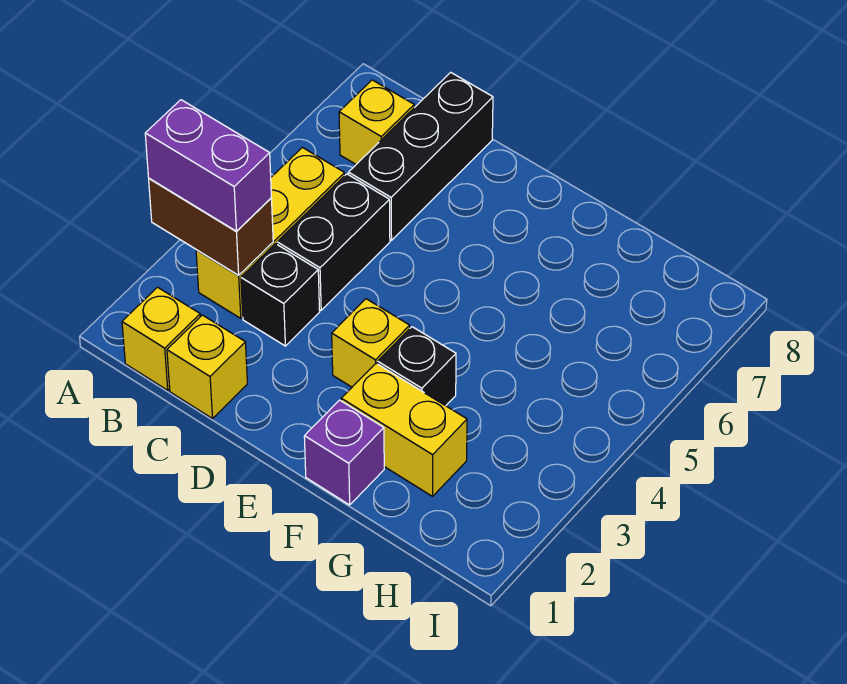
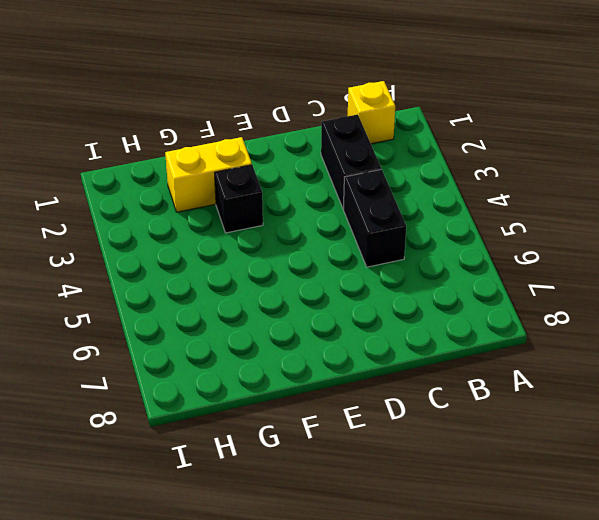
black 1x2 brick [321,114,381,209] -> black 1x1 brick [241,244,320,346]
none -> yellow 1x3 brick [196,147,345,318]
none -> yellow 1x1 brick [339,80,414,164]
none -> yellow 1x1 brick [167,315,247,419]

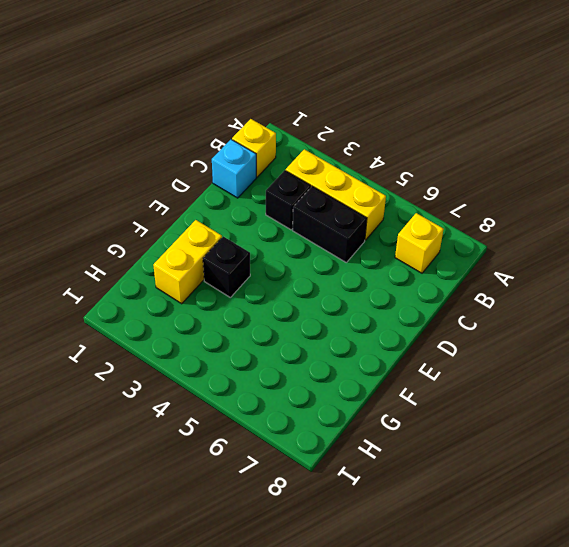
cyan 1x1 brick [212,139,256,198] -> yellow 1x1 brick [167,315,247,419]
none -> black 1x3 brick [348,72,493,240]
none -> yellow 1x1 brick [332,299,410,387]
none -> purple 1x1 brick [304,400,384,505]

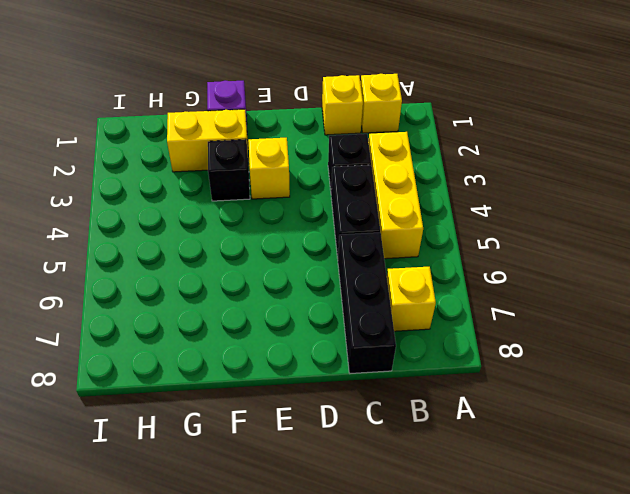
none -> brown 1x2 brick [149,178,273,275]
none -> purple 1x2 brick [145,100,271,231]

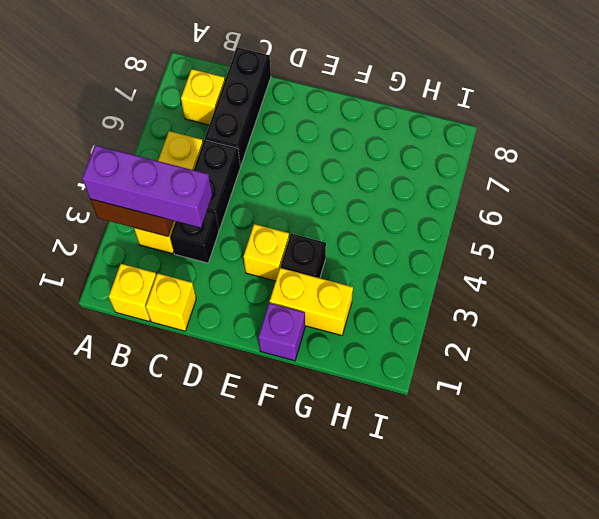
purple 1x3 brick [82,145,212,228] -> purple 1x2 brick [145,100,271,231]

